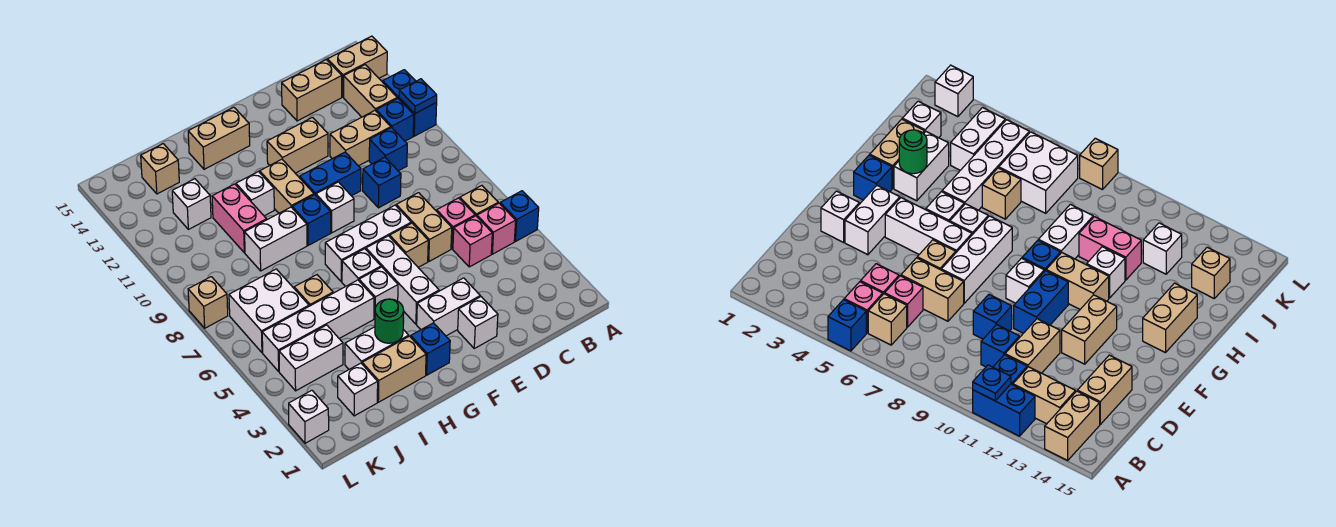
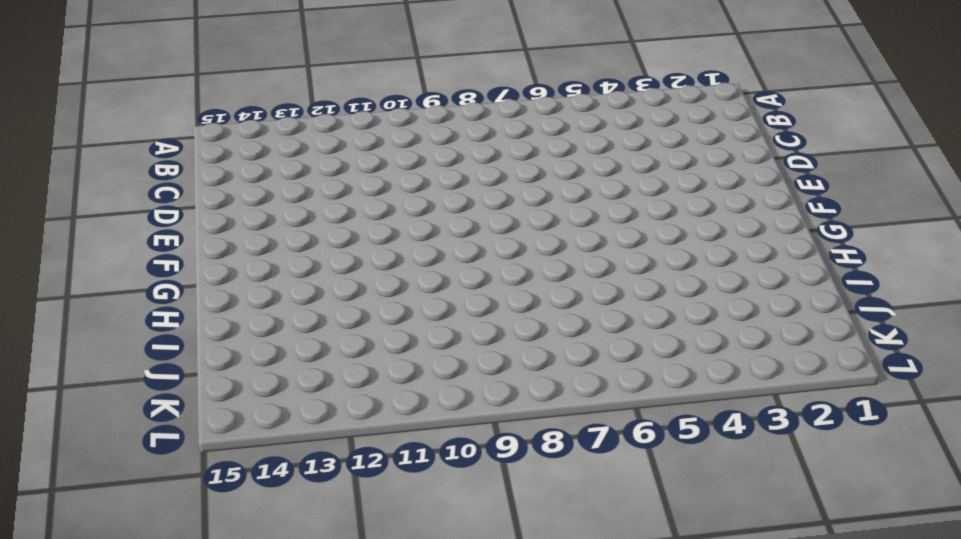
none -> blue 1x1 brick [500,191,539,242]
none -> blue 1x2 brick [383,70,437,136]
none -> tan 1x2 brick [328,36,387,97]
none -> pink 1x1 brick [477,203,516,254]

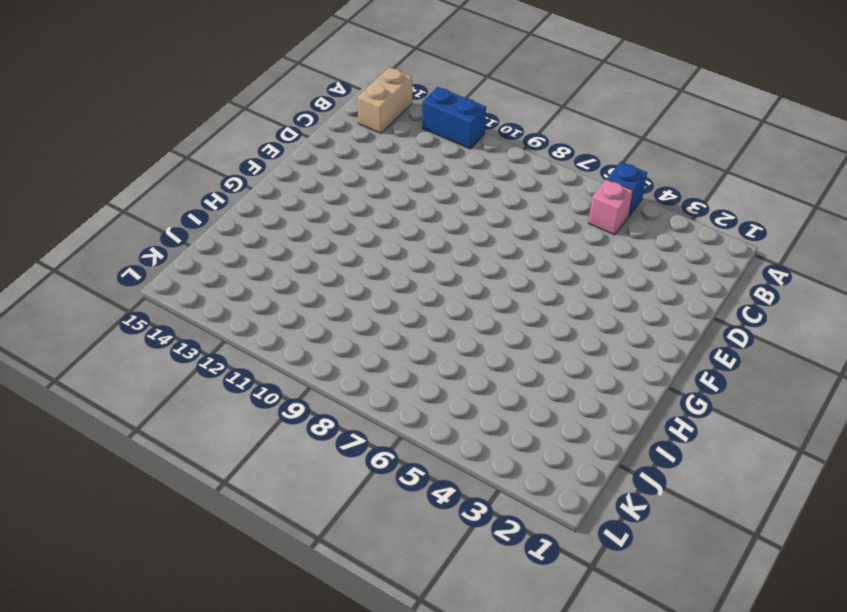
none -> tan 1x1 brick [460,186,498,216]
none -> blue 1x1 brick [376,98,414,141]
none -> tan 1x2 brick [344,65,397,117]
none -> pink 1x1 brick [453,216,492,267]

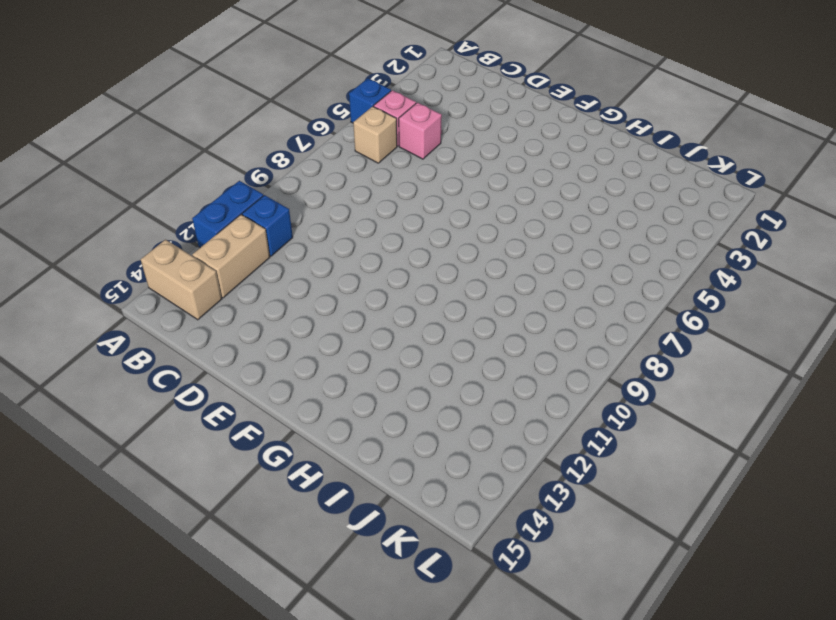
none -> pink 1x1 brick [437,198,475,249]
none -> blue 1x1 brick [369,128,407,171]
none -> tan 1x2 brick [330,111,391,166]
none -> tan 1x2 brick [282,60,342,121]

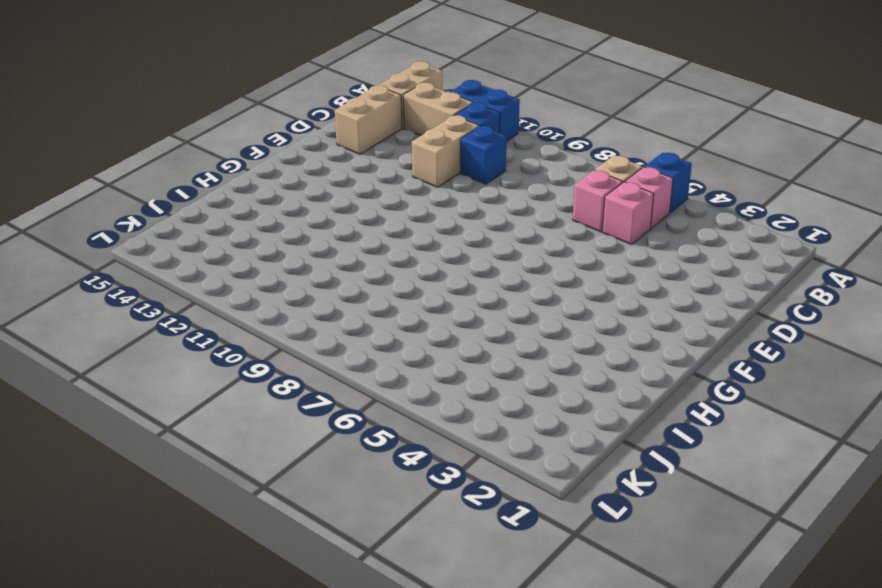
none -> tan 1x2 brick [396,193,452,261]
none -> blue 1x1 brick [363,157,401,208]
none -> white 1x1 brick [458,297,498,348]
none -> white 1x2 brick [417,278,480,336]

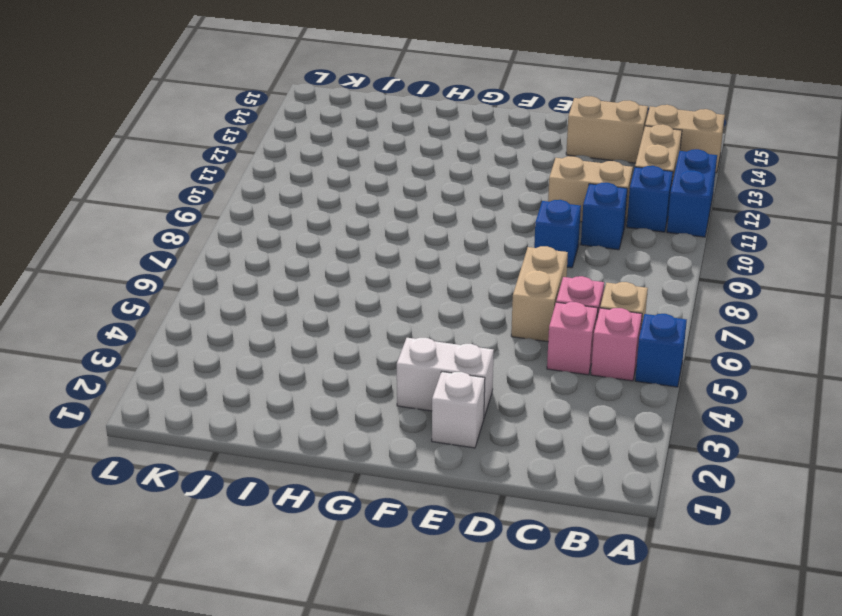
none -> tan 1x1 brick [390,223,428,267]
none -> white 1x3 brick [325,205,411,282]
none -> blue 1x2 brick [300,152,361,196]
none -> tan 1x2 brick [267,117,328,173]

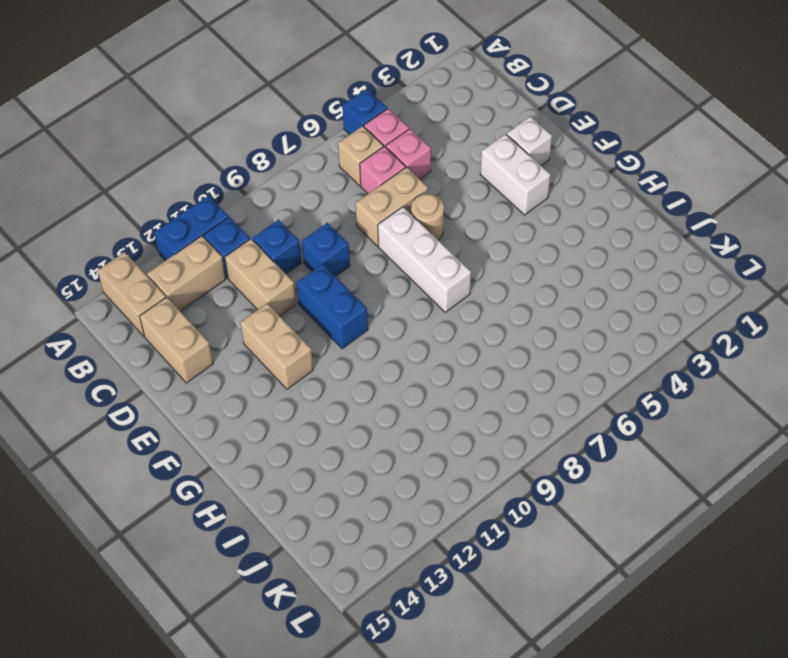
tan 1x1 round brick [411,194,444,240] -> tan 1x1 brick [390,223,428,267]
none -> white 1x3 brick [366,236,439,324]
none -> white 1x1 brick [316,182,354,233]
none -> blue 1x1 brick [411,323,450,375]
none -> white 1x1 brick [359,267,398,318]

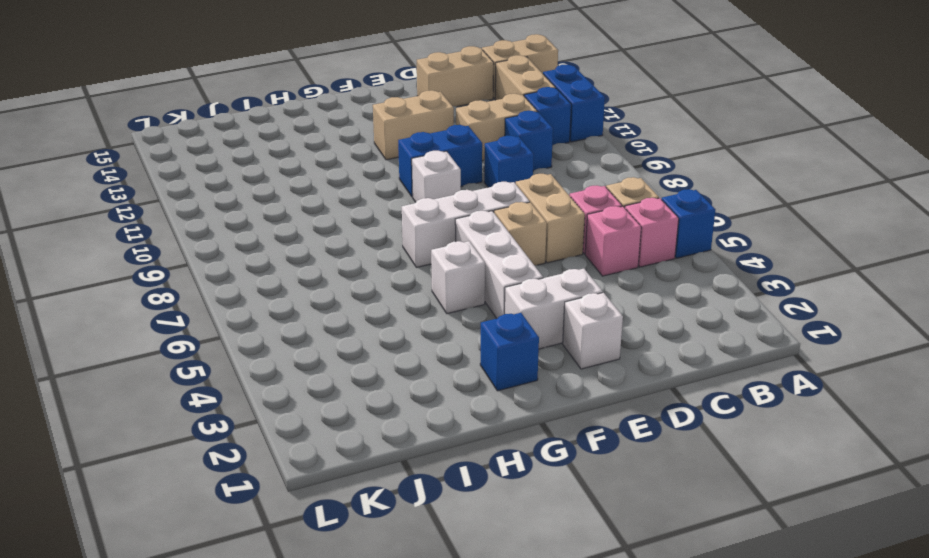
none -> white 1x1 brick [342,249,381,287]
none -> blue 1x1 brick [292,195,331,245]
none -> tan 1x2 brick [260,159,314,213]
none -> tan 1x2 brick [188,107,250,169]

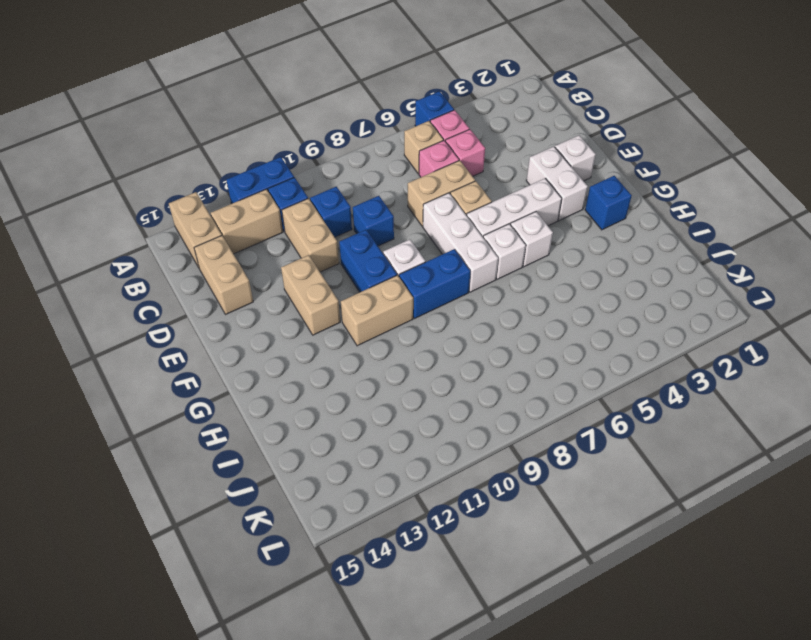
blue 1x2 brick [399,249,470,319] -> blue 1x1 brick [292,195,331,245]
none -> tan 1x2 brick [188,107,250,169]
none -> tan 1x2 brick [362,336,426,402]
none -> white 1x2 brick [345,327,409,369]
none -> white 1x4 brick [262,280,374,371]

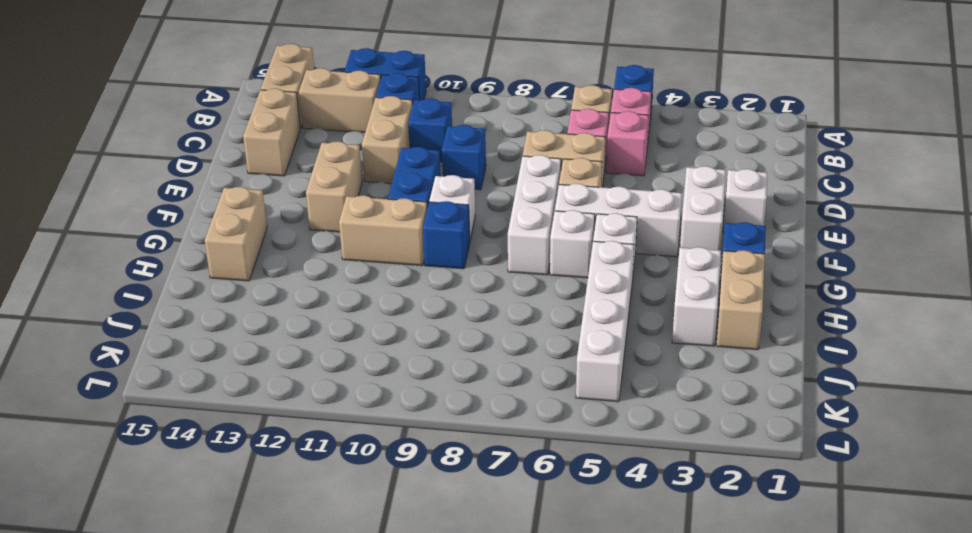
none -> white 1x2 brick [245,207,307,271]
none -> white 1x1 brick [236,172,274,216]
none -> tan 1x1 brick [294,275,333,306]
none -> pink 1x2 brick [212,184,267,253]

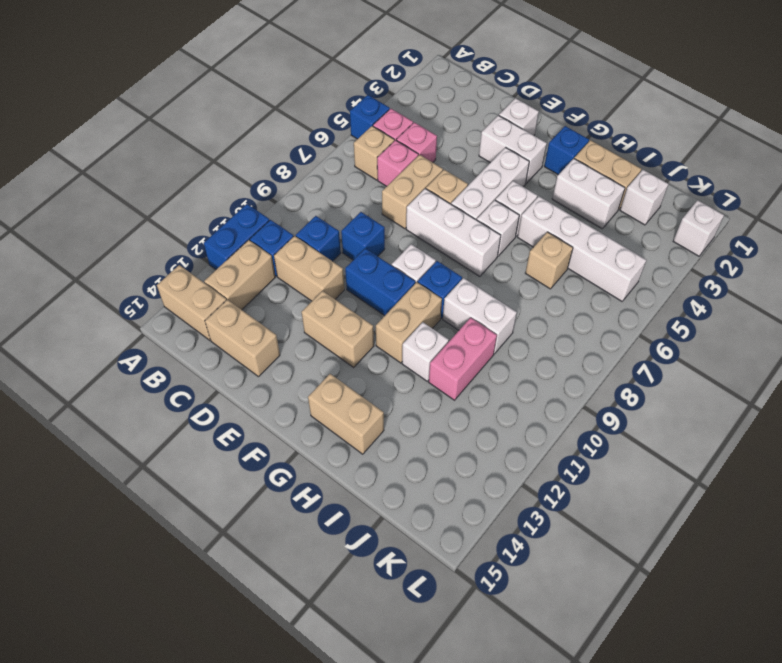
none -> white 1x2 brick [279,325,343,391]
none -> white 2x2 brick [229,269,309,353]
none -> white 1x1 brick [172,179,211,229]
none -> tan 1x1 brick [141,144,179,194]

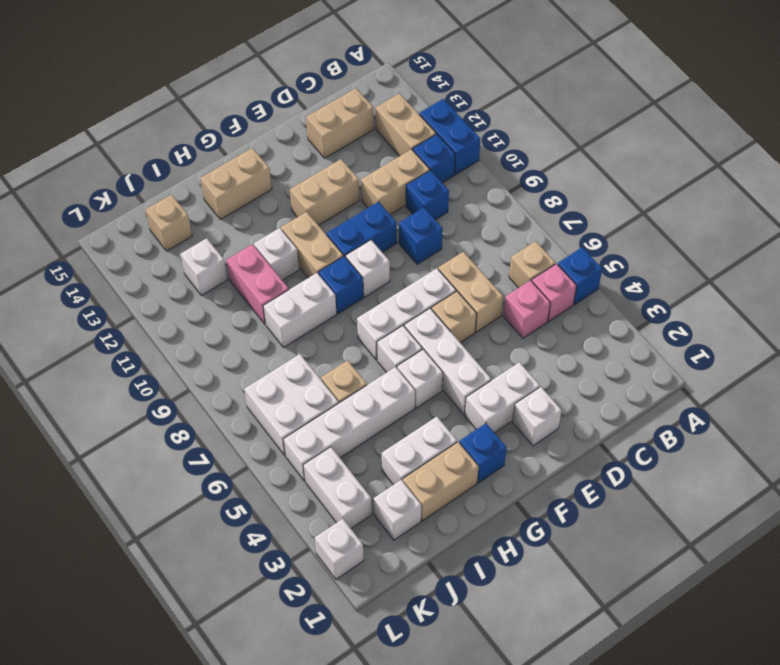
white 1x2 brick [303,447,372,529] -> white 1x2 brick turned to [279,325,343,391]
none -> tan 1x2 brick [328,36,387,97]
none -> pink 1x1 brick [437,198,475,249]
none -> tan 1x1 brick [188,277,228,328]
none -> blue 1x1 plate [399,79,437,113]

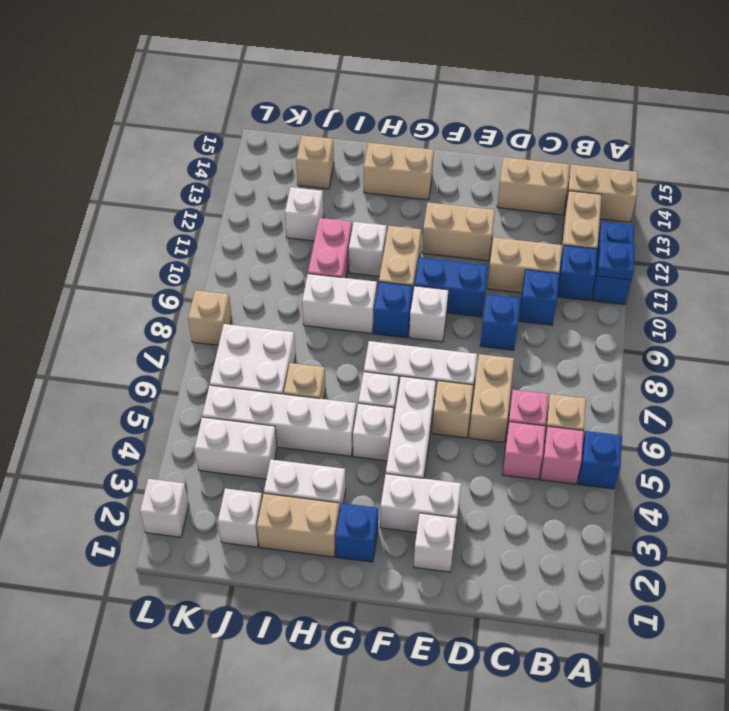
none -> green 1x1 round brick [375,299,404,343]

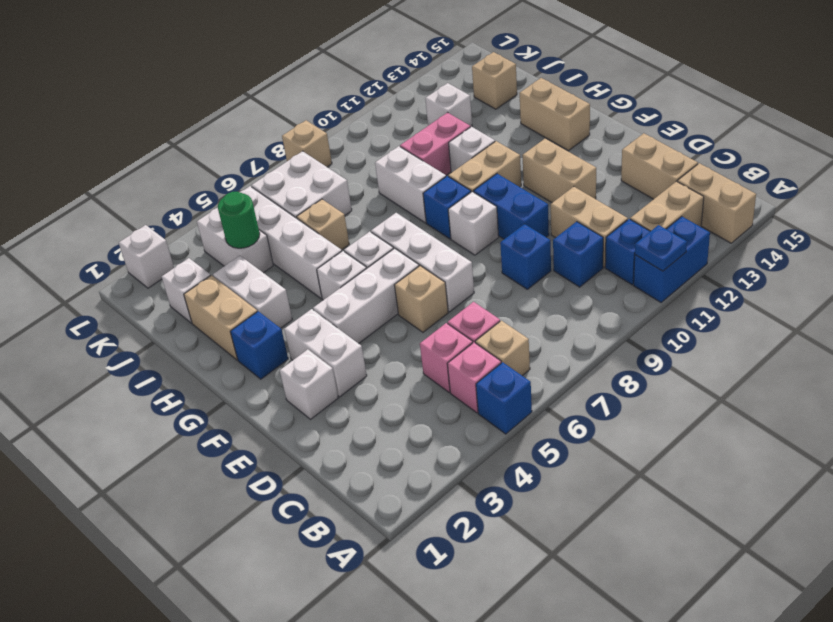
green 1x1 round brick [218,192,260,248] -> green 1x1 round brick moved to [375,299,404,343]
none -> tan 1x2 brick [396,193,452,261]

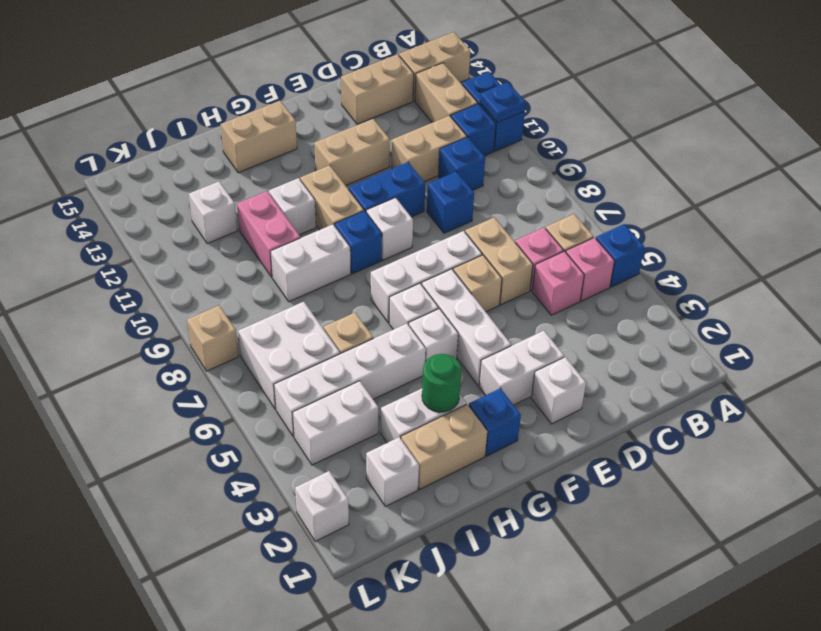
none -> tan 1x1 brick [141,144,179,194]

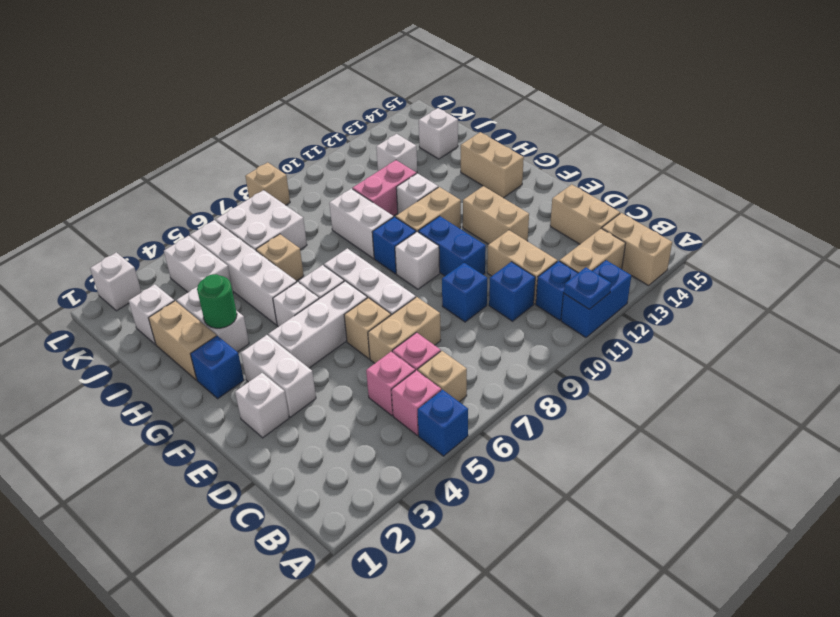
white 1x1 brick [419,108,458,159] -> tan 1x1 brick [141,144,179,194]

